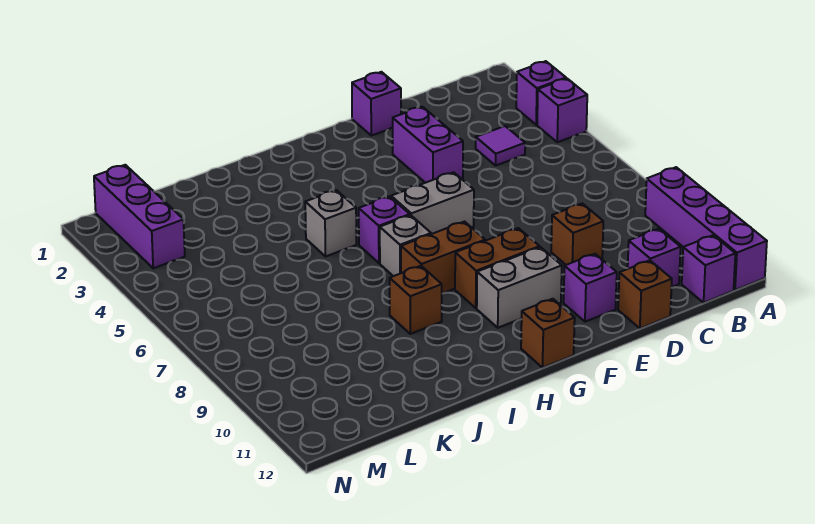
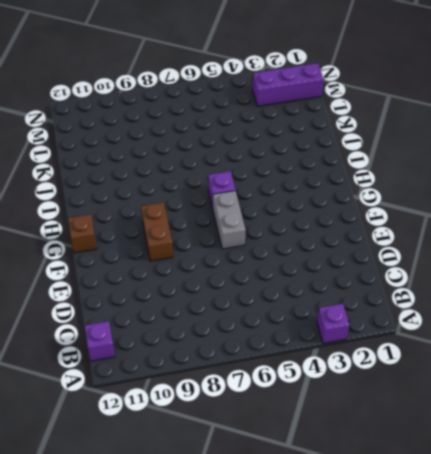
none -> purple 1x1 brick [537,78,587,142]
none -> purple 1x4 brick [645,167,767,290]
none -> purple 1x1 tile [476,126,525,165]

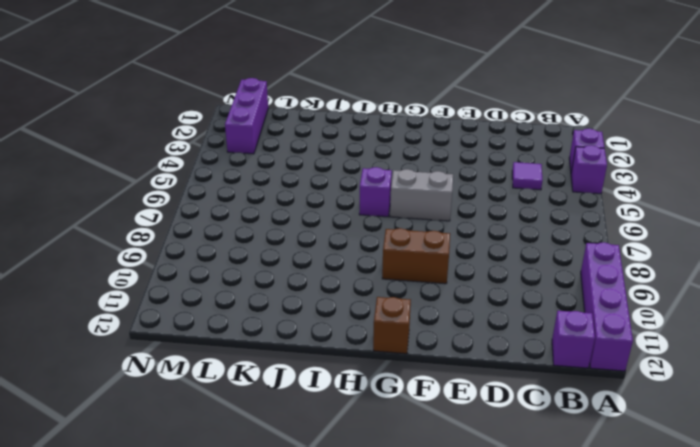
none -> purple 1x1 brick [628,229,681,287]
none -> brown 1x1 brick [551,204,603,265]
none -> brown 1x1 brick [618,260,672,328]

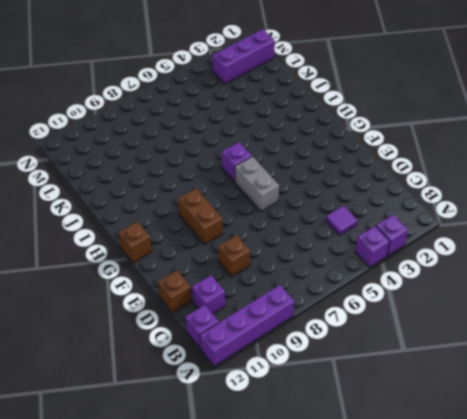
none -> purple 1x1 brick [352,72,401,136]
none -> purple 1x2 brick [393,107,463,183]
none -> purple 1x1 brick [564,254,617,322]

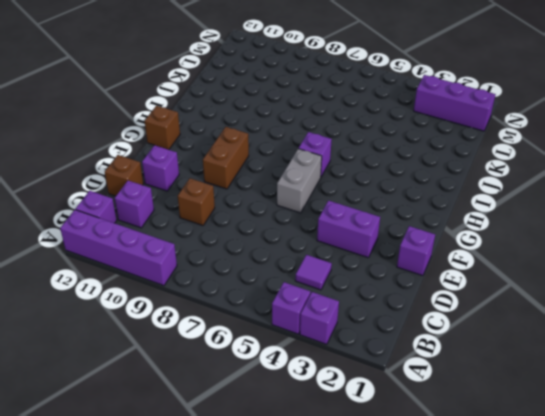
none -> grey 1x2 brick [477,247,562,328]
none -> brown 1x2 brick [401,222,485,293]
none -> grey 1x1 brick [380,215,431,276]

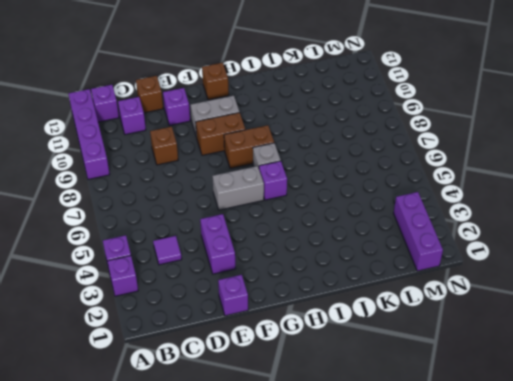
none -> grey 1x1 brick [305,190,356,256]
none -> brown 1x1 brick [390,266,442,334]

